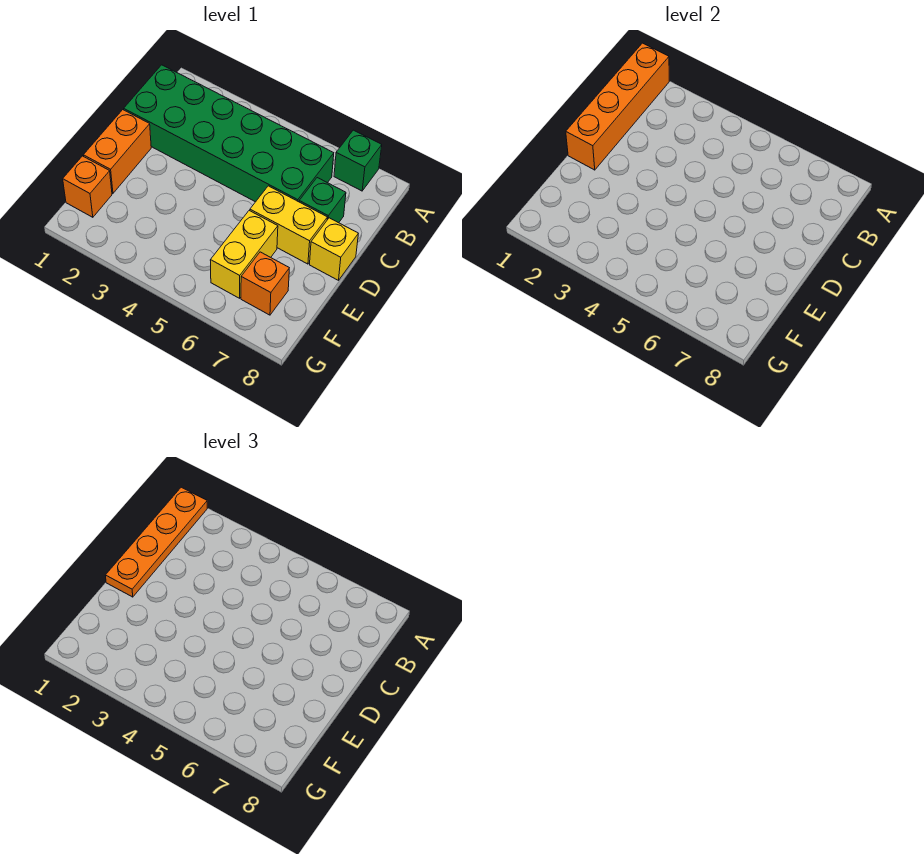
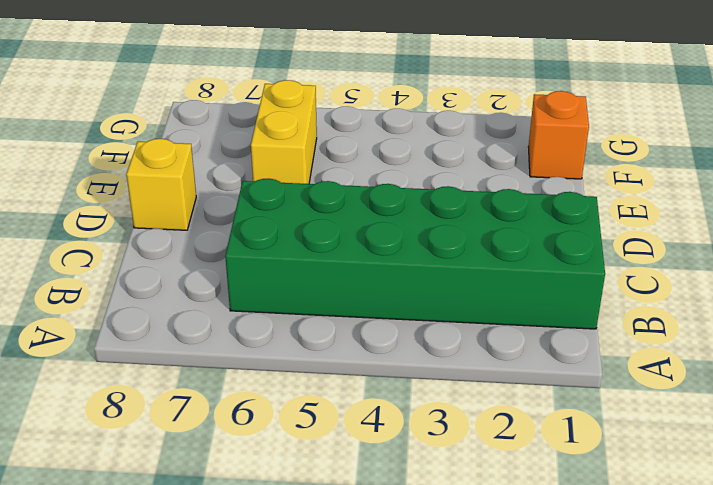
none -> green 1x1 brick [334,130,382,191]
none -> green 1x1 brick [299,178,346,223]

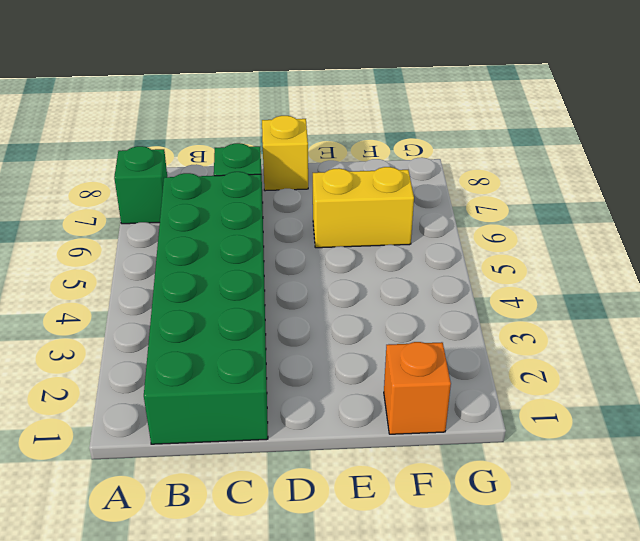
none -> orange 1x2 brick [83,110,151,193]
none -> yellow 1x2 brick [250,186,328,264]

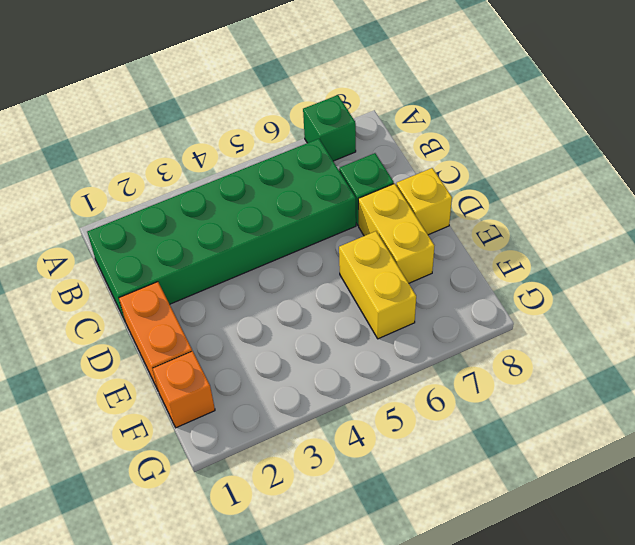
yellow 1x2 brick [358,183,434,283] -> yellow 1x2 brick turned to [250,186,328,264]
none -> orange 1x1 brick [241,252,289,315]
none -> orange 1x4 brick [566,43,669,170]

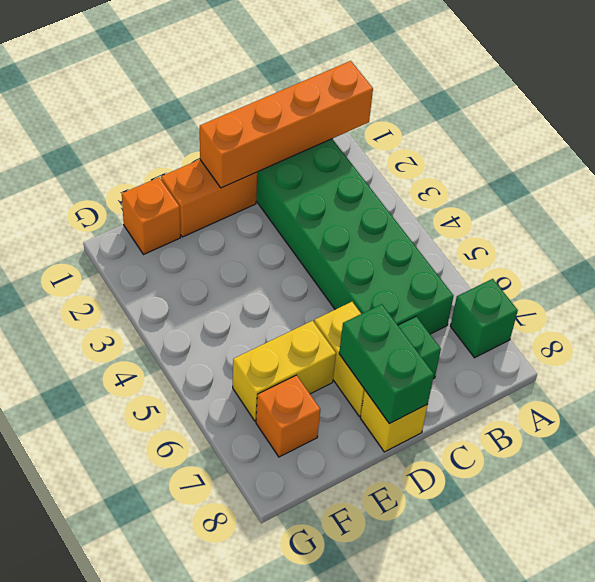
green 1x2 brick [339,304,434,424] -> none
none -> orange 1x4 plate [105,487,207,597]

